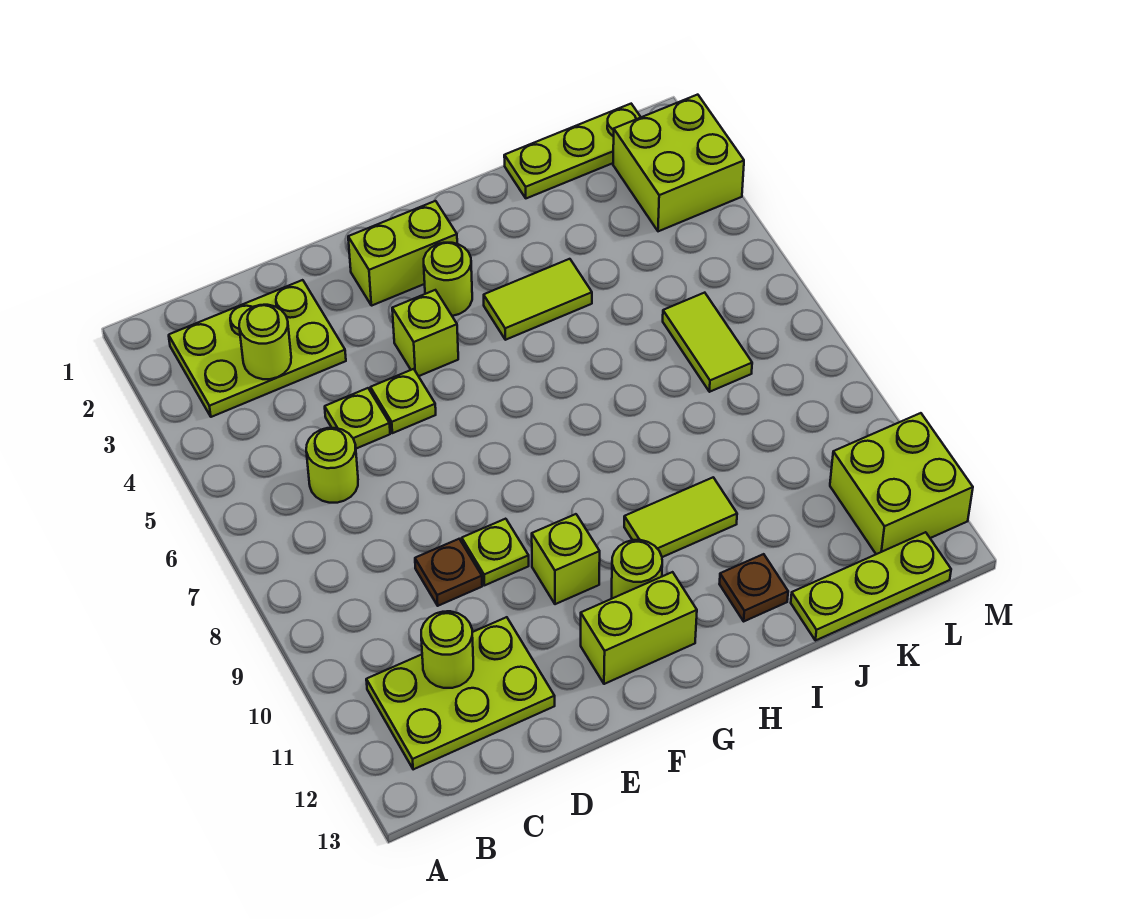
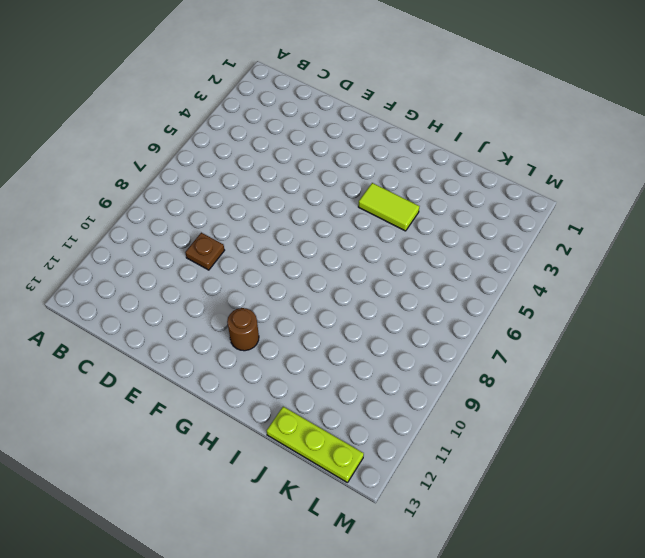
brown 1x1 round brick [227,308,259,351] -> lime 1x1 round brick [612,540,662,598]
none -> lime 2x3 plate [169,280,346,417]
none -> lime 2x3 plate [366,617,555,770]
none -> lime 1x1 round brick [306,428,358,503]

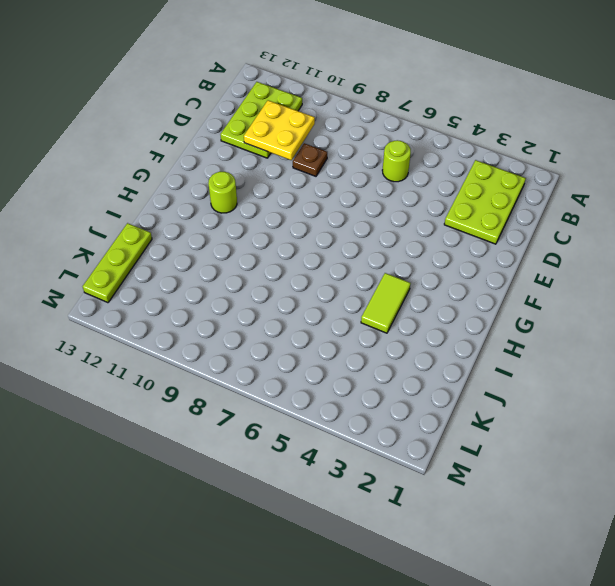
yellow 2x2 plate [244,100,315,160] -> lime 1x1 round brick [421,611,473,688]
none -> lime 1x1 plate [325,388,390,449]
none -> lime 1x1 plate [370,369,436,433]
none -> lime 1x1 plate [462,519,529,585]

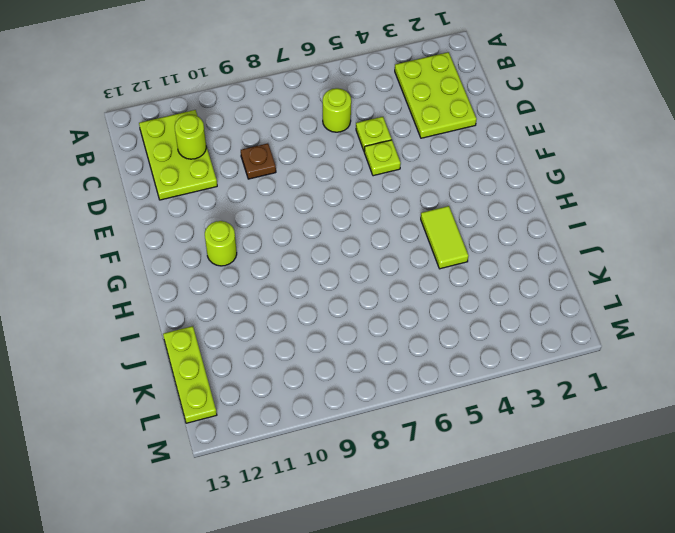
none -> lime 1x1 plate [462,519,529,585]
none -> lime 1x2 brick [348,201,457,306]
none -> lime 1x1 brick [392,290,458,376]

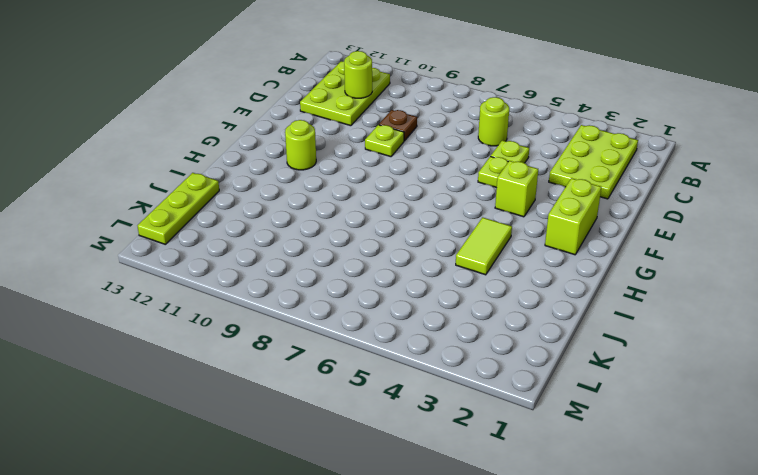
none -> lime 1x1 brick [532,514,600,604]
none -> lime 1x2 brick [581,572,697,684]
none -> lime 1x1 round brick [424,243,472,316]

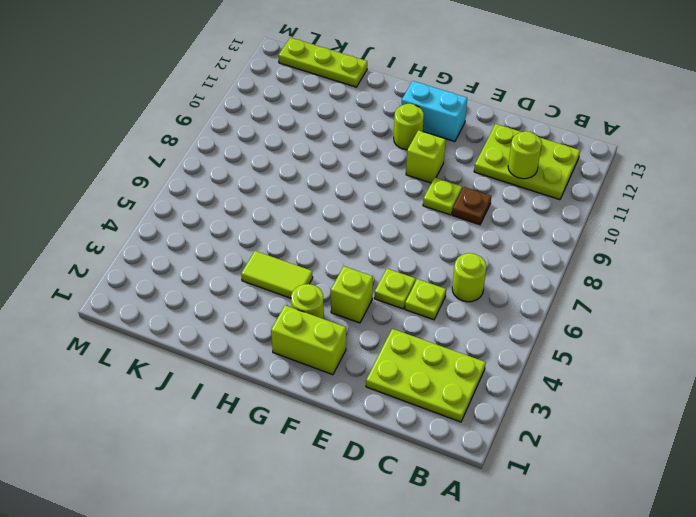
cyan 1x2 brick [402,81,467,142] -> lime 1x2 brick [581,572,697,684]
none -> lime 1x2 tile [624,477,737,557]
none -> brown 1x1 plate [720,554,788,621]
none -> lime 1x3 plate [504,104,641,198]

